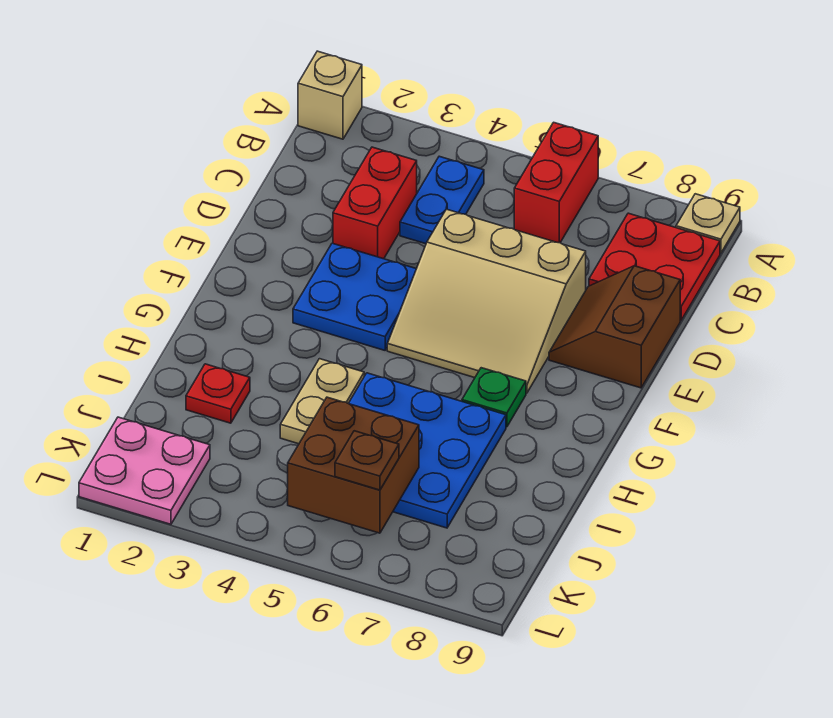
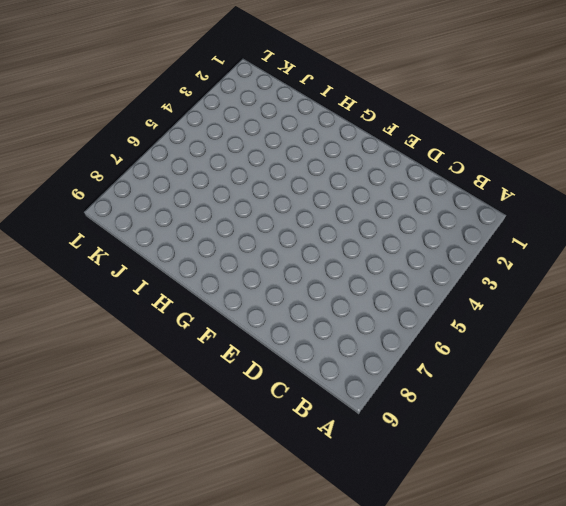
none -> tan 1x1 brick [298,51,362,139]
none -> red 1x2 brick [514,122,598,243]
none -> tan 1x1 plate [676,194,740,253]

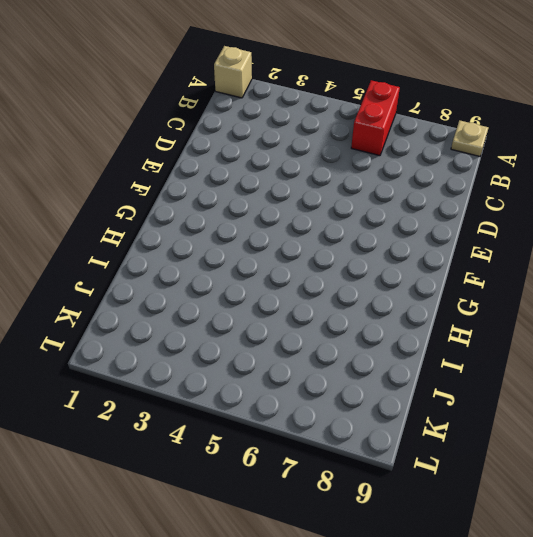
none -> blue 1x2 plate [400,156,484,244]
none -> red 2x2 plate [589,213,720,320]
none -> red 1x2 brick [333,147,417,259]

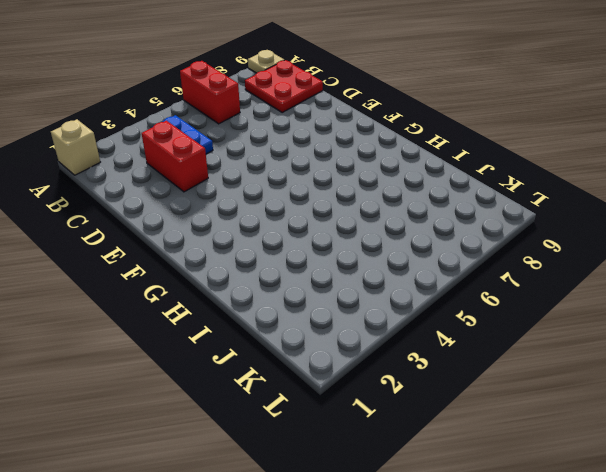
none -> tan 3x3 slope [387,209,586,393]
none -> brown 2x2 slope [549,266,680,388]
none -> blue 2x2 plate [293,243,416,350]

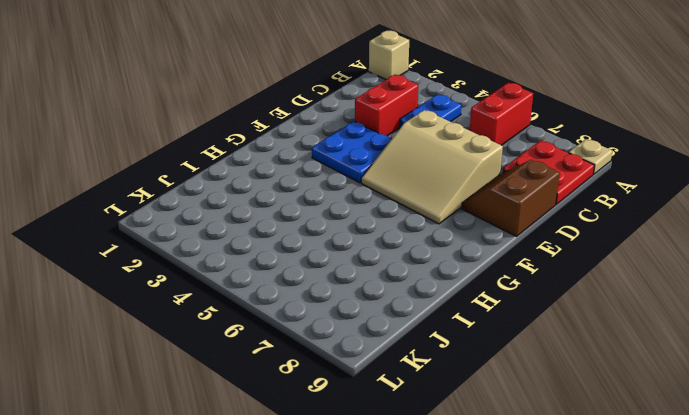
none -> green 1x1 plate [462,368,526,427]
none -> tan 1x2 plate [280,359,364,444]
none -> blue 3x3 plate [348,373,506,528]

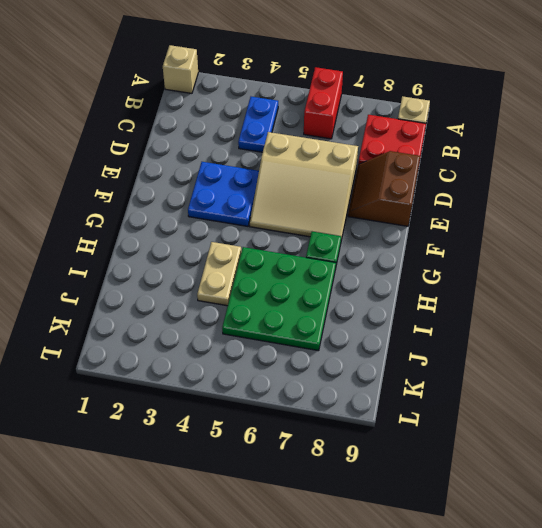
green 3x3 plate [222,247,336,351] -> blue 3x3 plate [348,373,506,528]
none -> red 1x2 brick [333,147,417,259]
none -> red 1x1 plate [186,364,250,423]
none -> pink 2x2 plate [79,417,210,524]

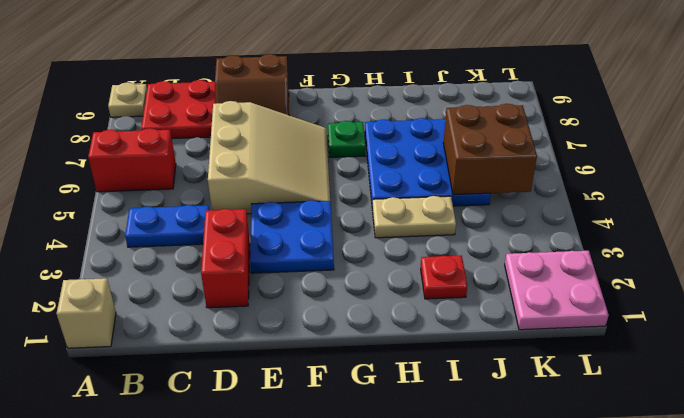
red 1x2 brick [201,209,250,308] -> red 1x2 brick turned to [333,147,417,259]
none -> brown 1x1 plate [335,431,399,490]

